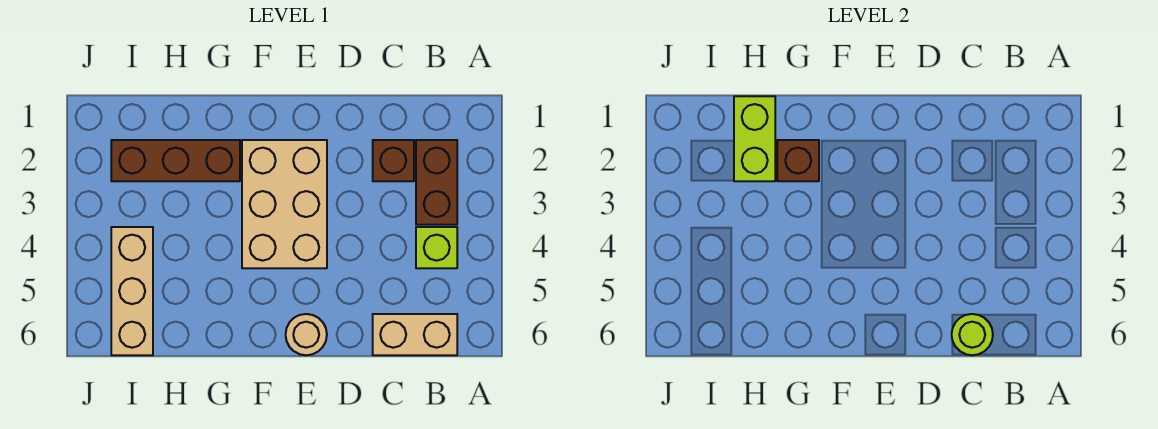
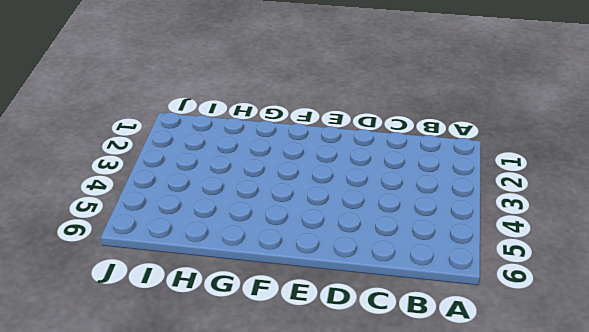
none -> brown 1x2 brick [416,140,457,225]
none -> lime 1x1 brick [416,227,457,268]

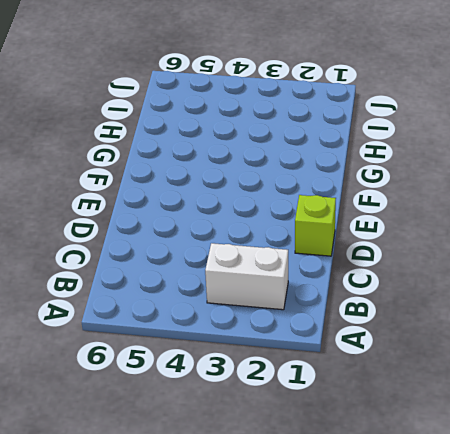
white 1x2 brick [205,243,288,310] -> brown 1x2 brick [416,140,457,225]
lime 1x1 brick [295,195,336,256] -> lime 1x1 brick moved to [416,227,457,268]
none -> tan 1x2 brick [373,314,457,355]
none -> brown 1x1 brick [373,140,414,181]

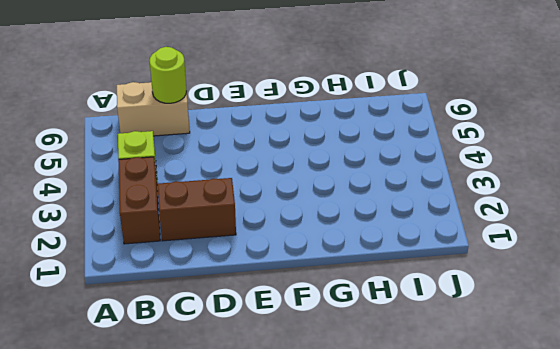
brown 1x2 brick [158,178,236,241] -> brown 1x1 brick [373,140,414,181]
none -> tan 2x3 brick [242,140,327,268]
none -> tan 1x1 round brick [286,314,327,355]

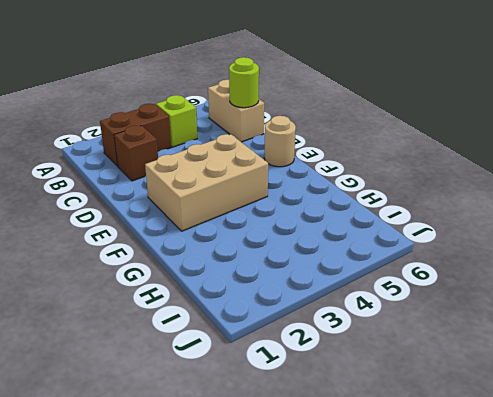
none -> brown 1x3 brick [111,140,240,181]
none -> tan 1x3 brick [111,227,153,355]

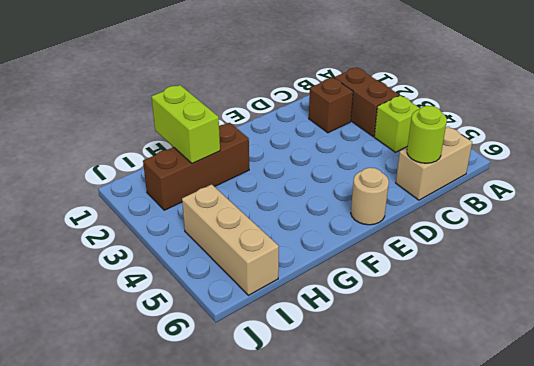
none -> tan 2x3 brick [242,140,327,268]
none -> brown 1x1 brick [777,140,819,181]

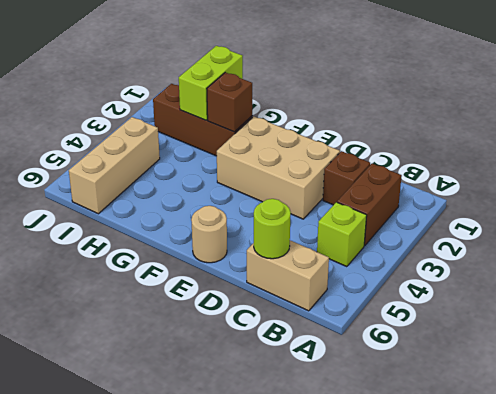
tan 2x3 brick [217,116,340,219] -> tan 2x3 brick turned to [242,140,327,268]

